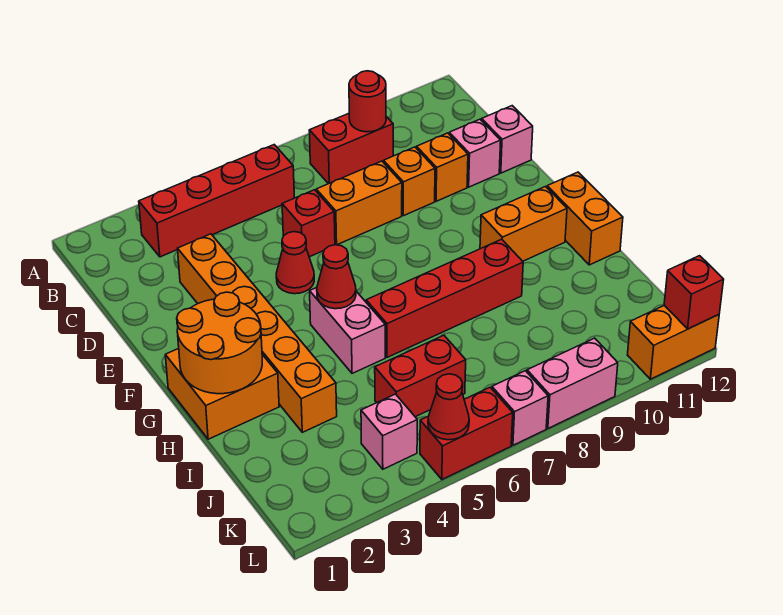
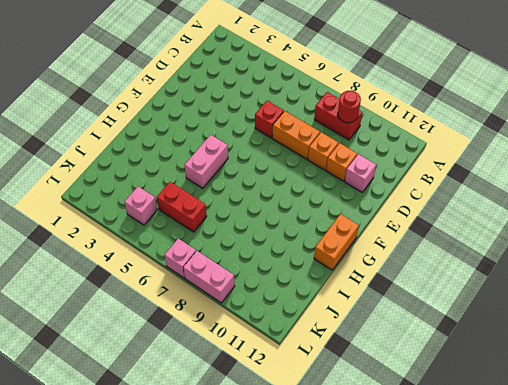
none -> red 1x4 brick [139,145,294,257]
none -> orange 1x6 brick [178,234,337,432]
none -> pink 1x1 brick [482,106,533,173]

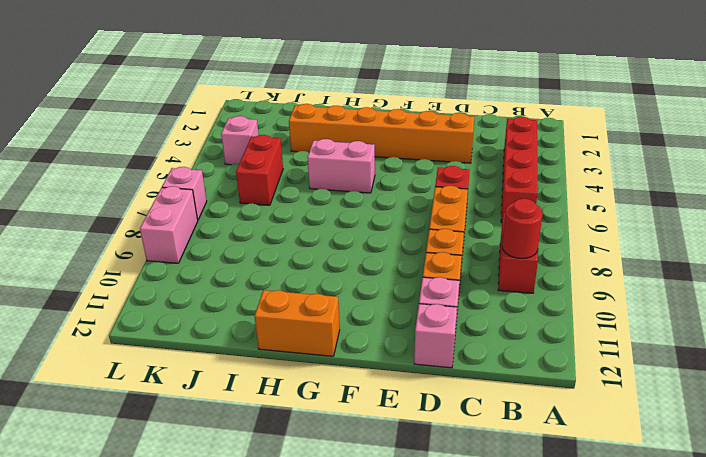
none -> red 1x1 cone [276,232,314,294]
none -> orange 2x2 brick [165,348,279,439]
none -> orange 1x2 brick [480,187,567,261]

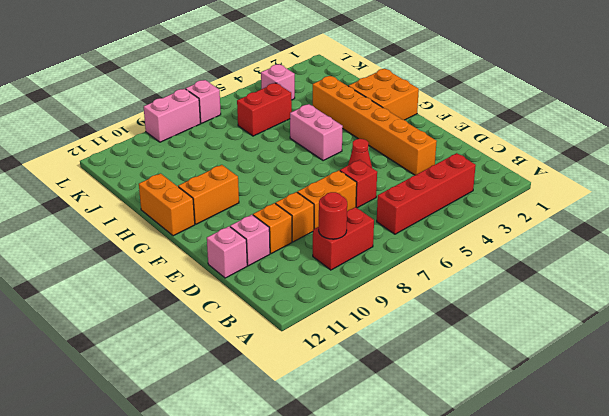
none -> red 1x4 brick [366,239,523,357]
none -> red 1x2 brick [420,388,513,479]
none -> orange 1x2 brick [628,305,719,379]

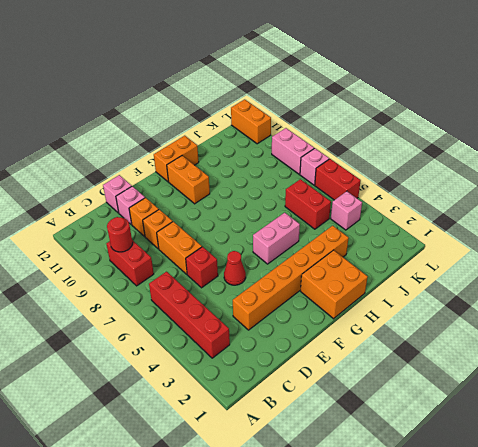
none -> red 1x4 brick [366,239,523,357]
none -> orange 2x2 round brick [177,292,262,394]
none -> red 1x1 cone [317,245,356,309]

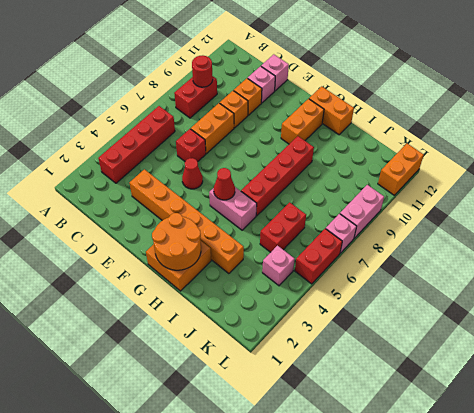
none -> red 1x1 cone [428,374,469,440]
none -> red 1x1 brick [664,256,724,329]

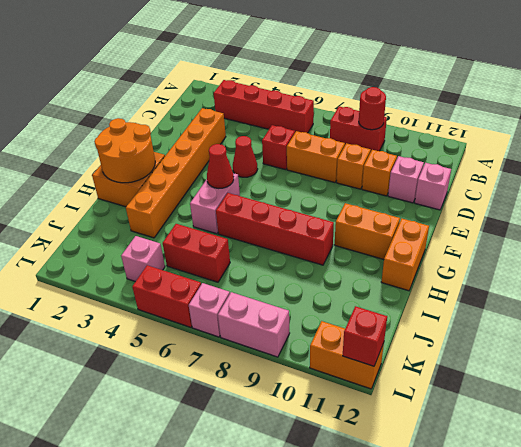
none -> red 1x1 cone [428,374,469,440]

